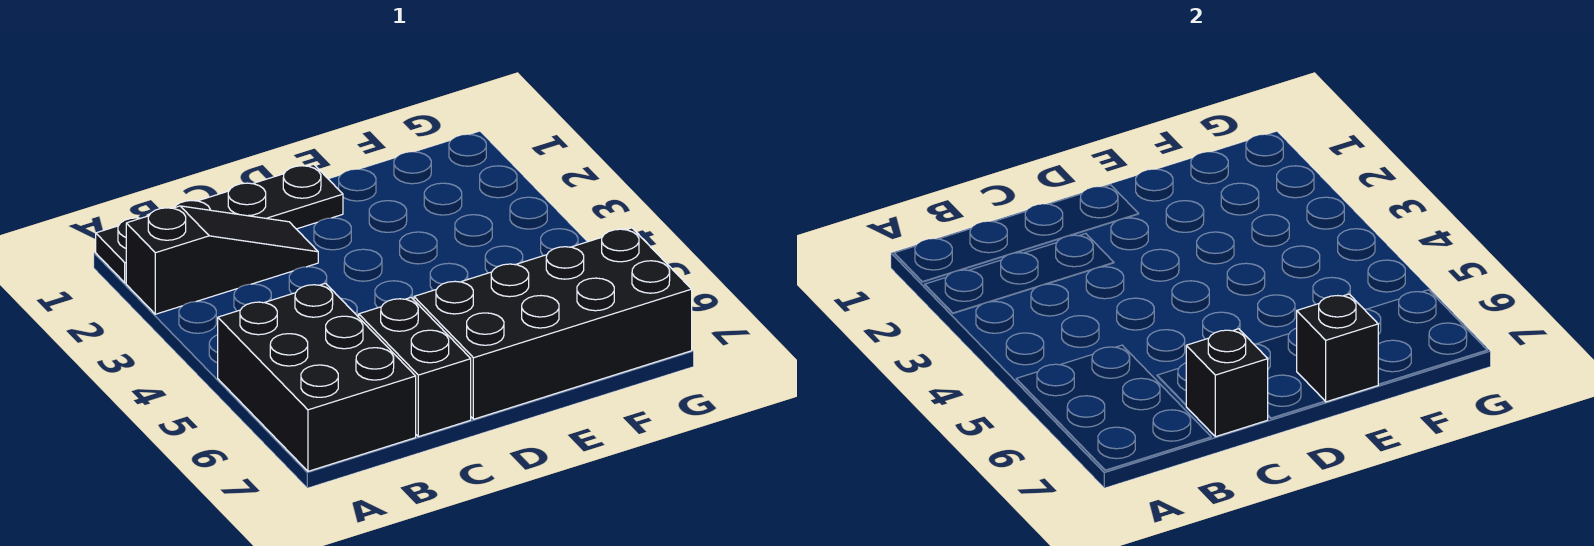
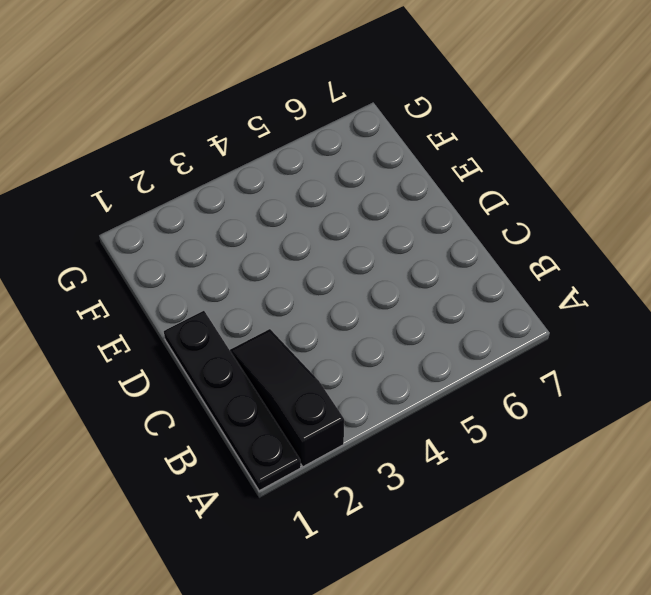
none -> black 2x3 brick [218,283,416,471]
none -> black 1x2 brick [359,298,471,437]

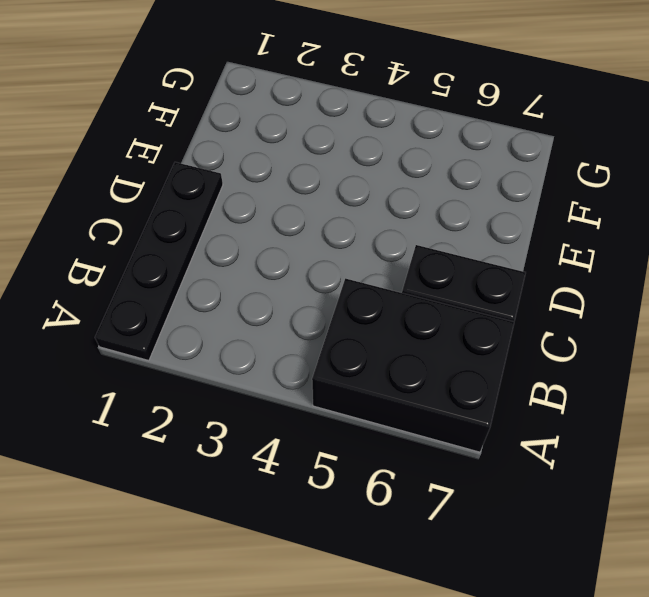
none -> black 1x3 slope [126,206,318,314]
none -> black 2x4 brick [414,228,692,419]

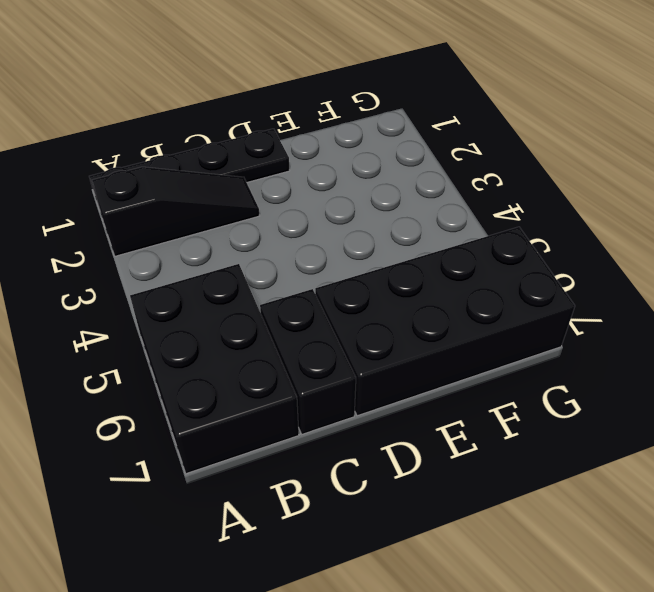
none -> black 1x1 brick [1186,329,1268,437]
none -> black 1x1 brick [1297,294,1378,402]

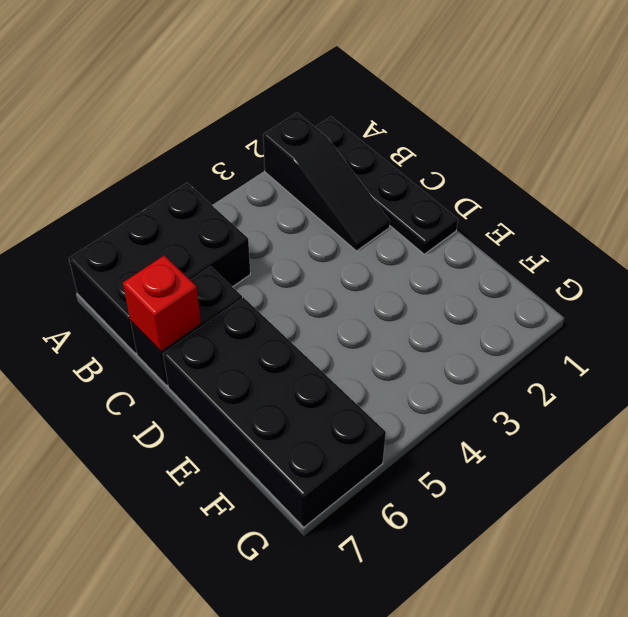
red 1x1 brick [123,255,201,351] -> black 1x1 brick [1186,329,1268,437]
none -> black 1x1 brick [1297,294,1378,402]

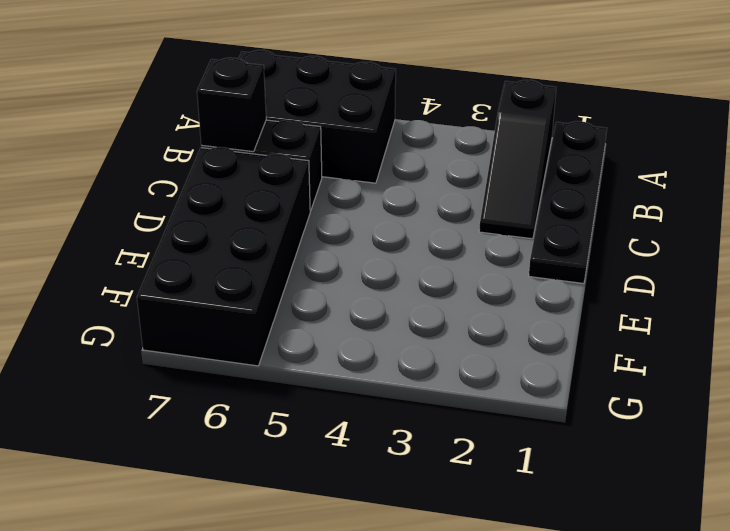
none -> black 1x1 brick [1297,294,1378,402]

